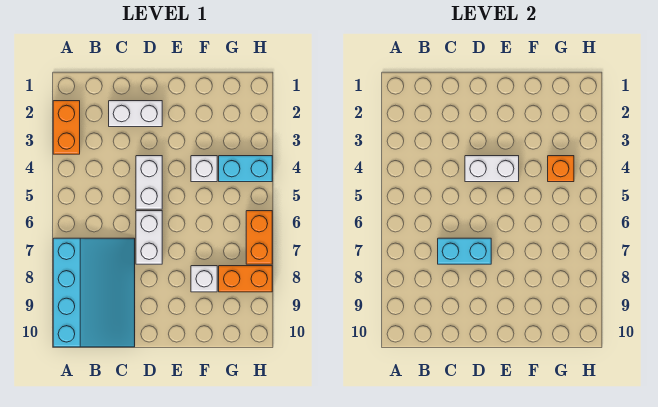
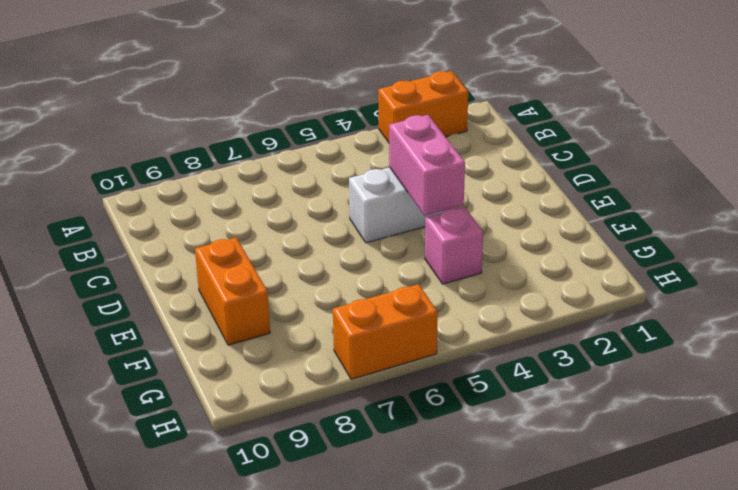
pink 1x2 brick [389,115,465,216] -> white 1x2 brick [465,156,519,182]
orange 1x2 brick [195,238,270,345] -> orange 1x2 brick moved to [219,266,272,292]
pink 1x1 brick [425,207,483,284] -> white 1x1 brick [191,156,217,182]
none -> cyan 3x4 slope [53,238,135,347]
none -> white 1x2 brick [109,101,162,127]
none -> white 1x2 brick [136,211,162,264]

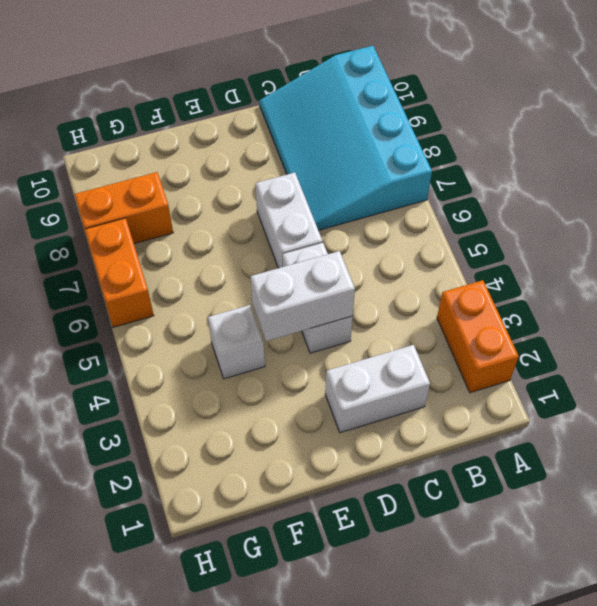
none -> white 1x1 brick [191,266,217,292]
none -> cyan 1x2 brick [219,156,272,182]
none -> cyan 1x2 brick [438,238,491,264]

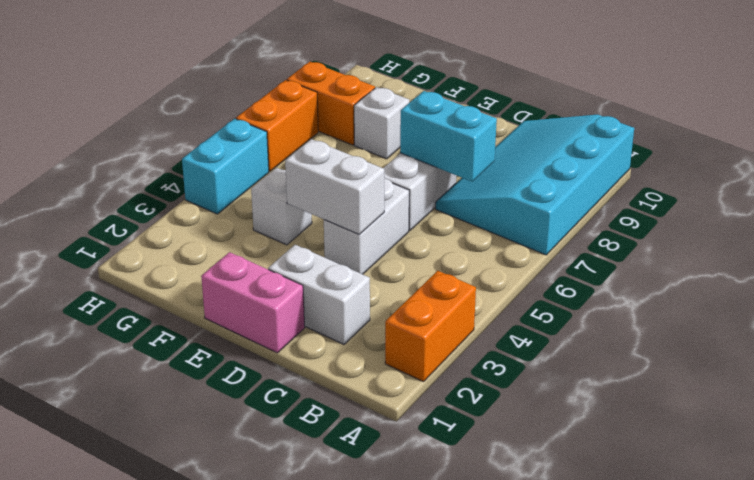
pink 1x2 brick [201,252,305,353] -> none
cyan 1x2 brick [182,119,269,214] -> cyan 1x2 brick turned to [219,156,272,182]
none -> orange 1x1 brick [548,156,574,182]

